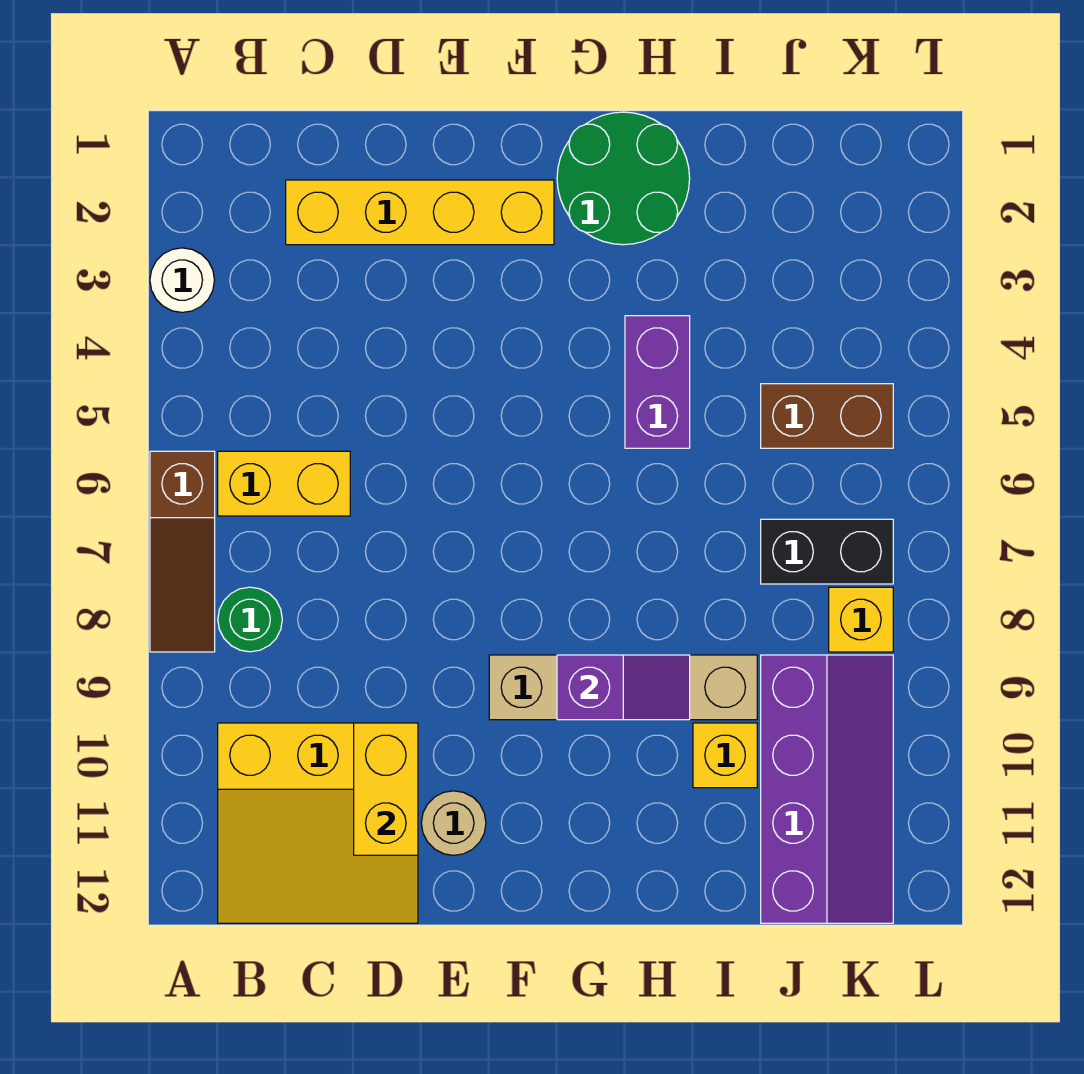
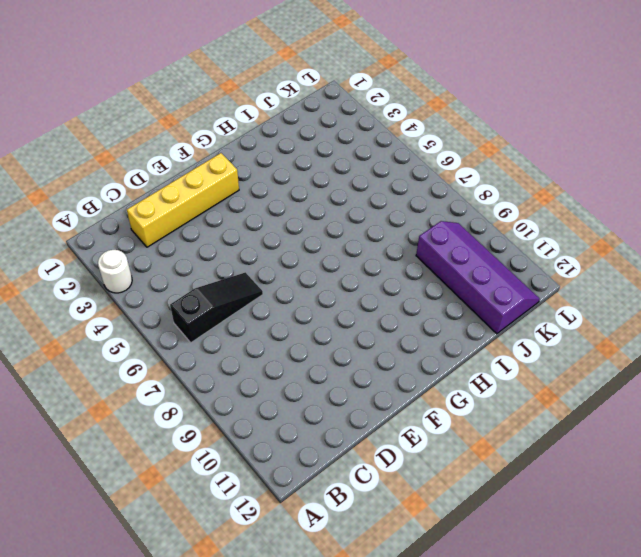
black 1x3 slope [170,272,263,343] -> yellow 1x2 brick [218,451,350,516]
none -> brown 1x3 slope [150,451,215,652]
none -> green 1x1 round brick [218,587,282,652]
none -> yellow 3x3 slope [218,723,418,923]

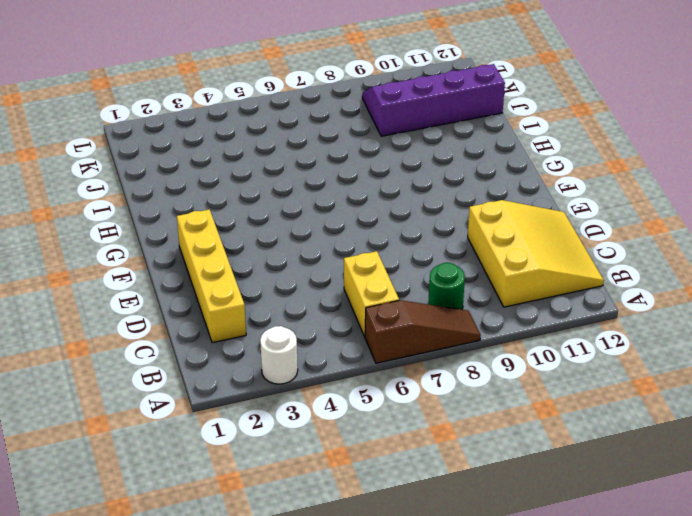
none -> tan 1x1 round brick [421,791,486,855]
none -> tan 1x4 brick [489,655,757,720]
none -> green 2x2 round brick [557,112,690,245]

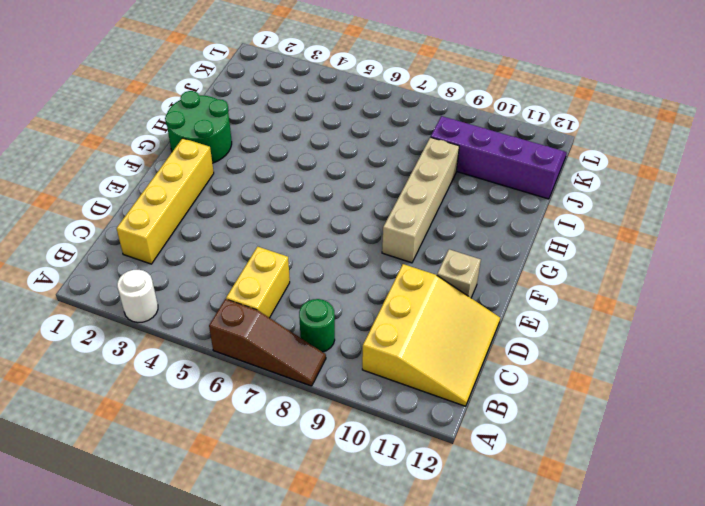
tan 1x1 brick [437,249,481,298] -> tan 1x1 round brick [421,791,486,855]
none -> purple 1x2 brick [625,316,690,448]
none -> yellow 1x1 brick [693,723,757,788]
none -> brown 1x2 brick [761,384,893,448]

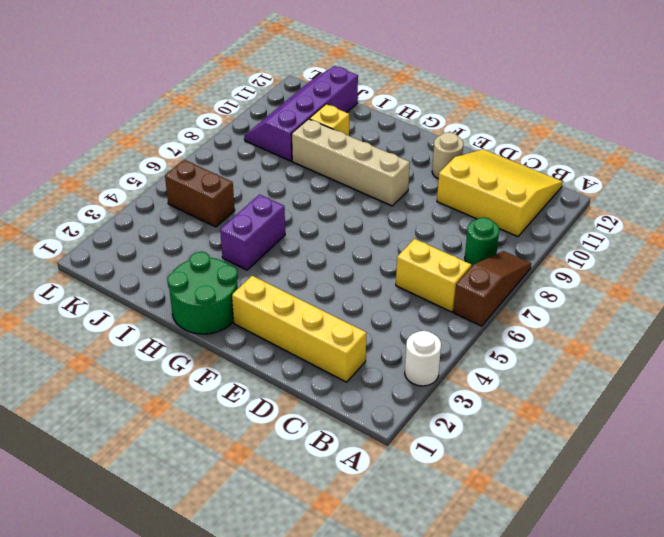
none -> black 1x2 brick [761,519,893,584]
none -> yellow 1x1 brick [829,587,893,652]
none -> yellow 1x2 brick [354,723,418,855]

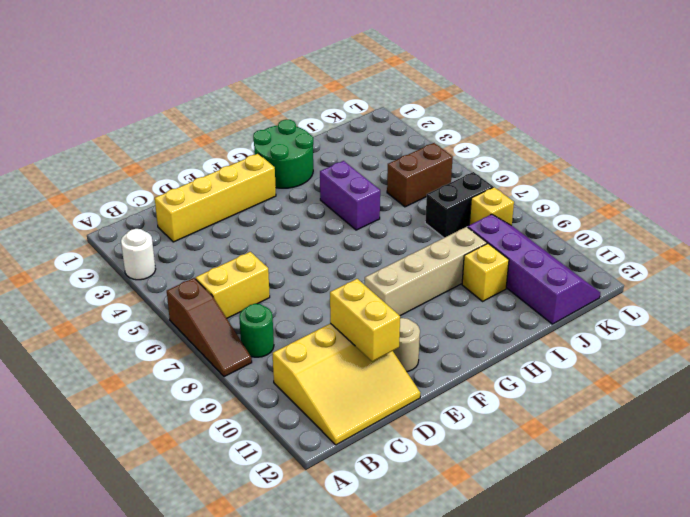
none -> purple 1x2 slope [557,655,690,720]

